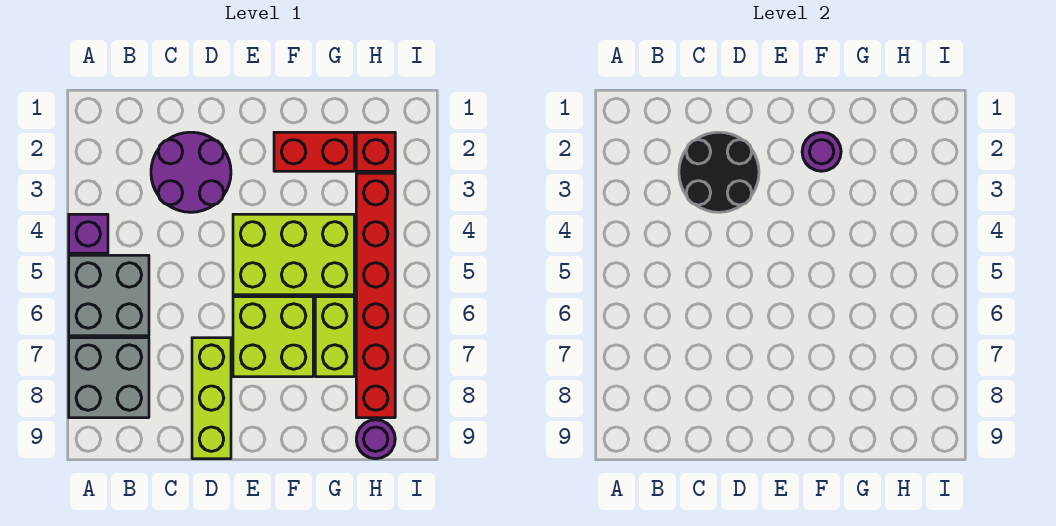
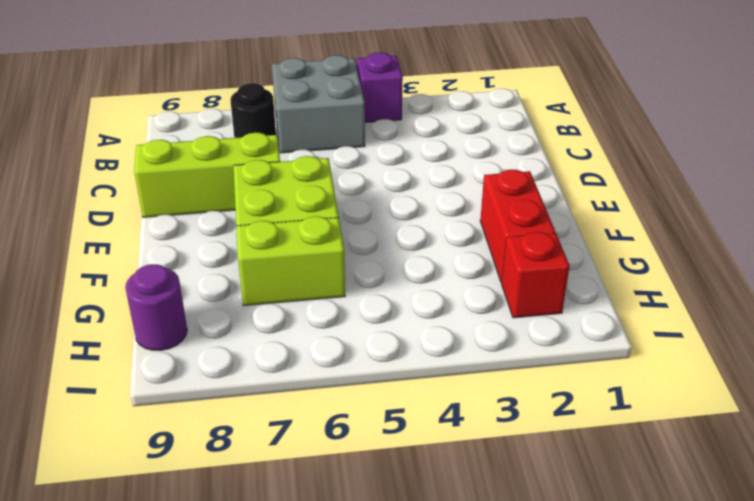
black 1x1 round brick [230,83,276,138] -> grey 2x2 brick [69,338,149,418]
none -> purple 2x2 round brick [151,132,231,212]
none -> lime 2x3 brick [233,214,354,295]
none -> red 1x6 brick [356,173,395,418]

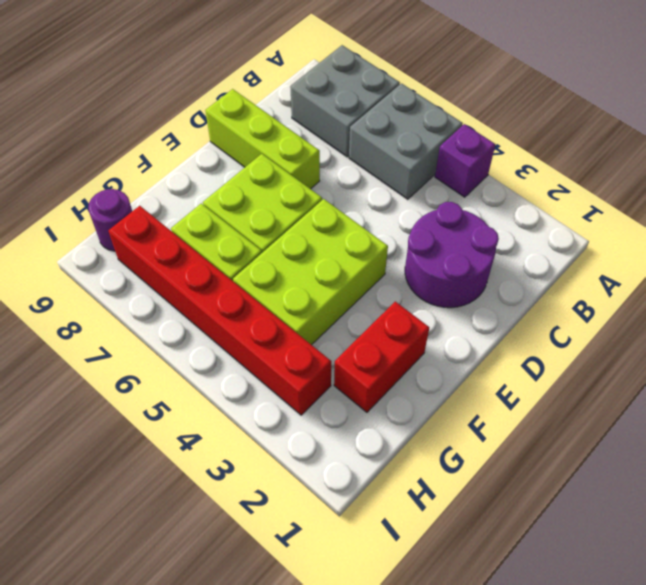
none -> red 1x1 brick [356,132,395,171]
none -> black 2x2 round brick [679,132,759,212]
none -> purple 1x1 round brick [802,132,841,171]

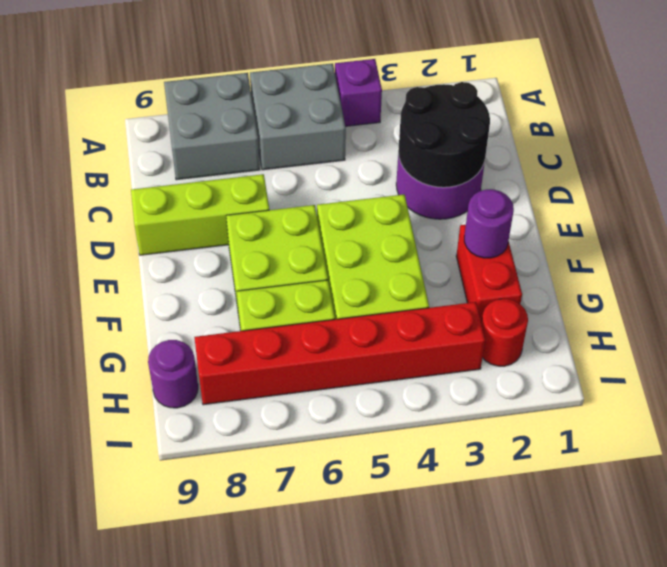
red 1x1 round brick [481,299,528,366] -> red 1x1 brick [356,132,395,171]

